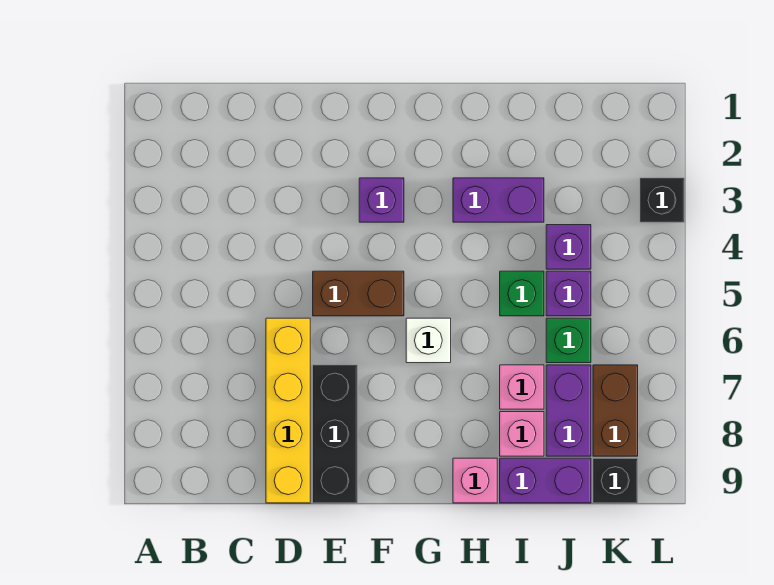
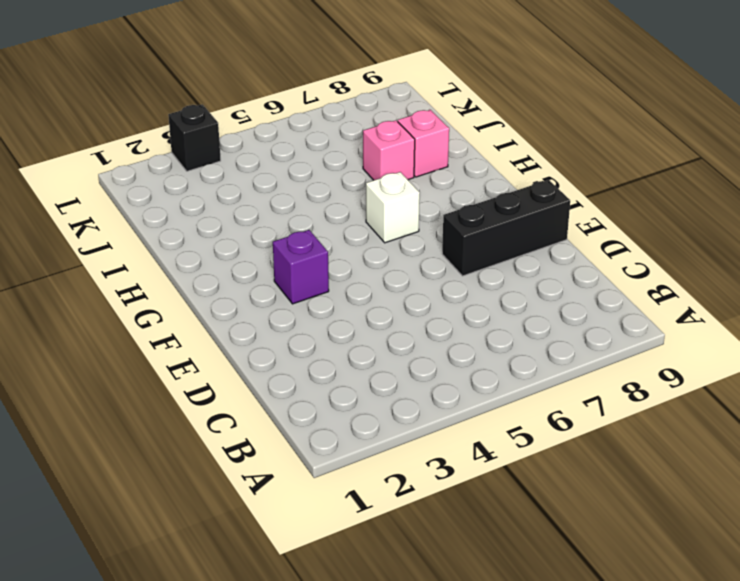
none -> yellow 1x4 brick [266,318,310,503]
none -> brown 1x2 brick [313,271,404,316]
none -> purple 1x2 brick [453,178,544,222]

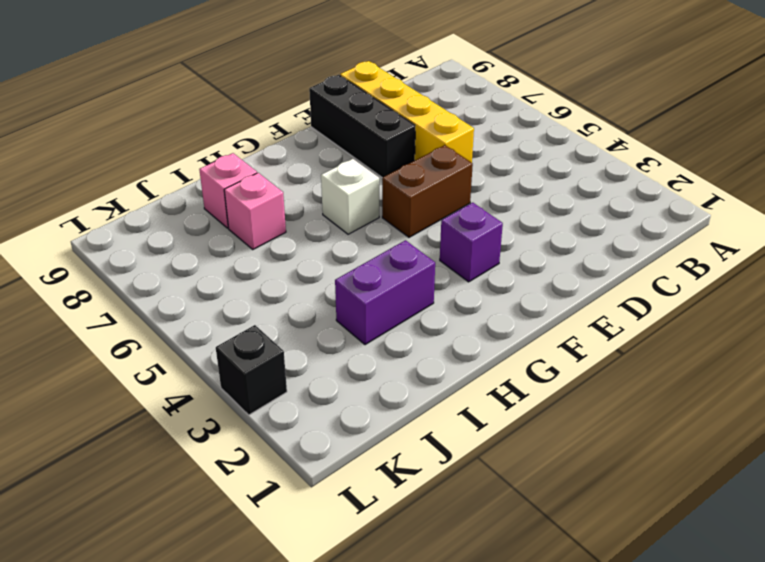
none -> pink 1x1 brick [453,458,497,503]
none -> green 1x1 brick [500,271,544,316]
none -> purple 1x2 brick [500,458,591,503]

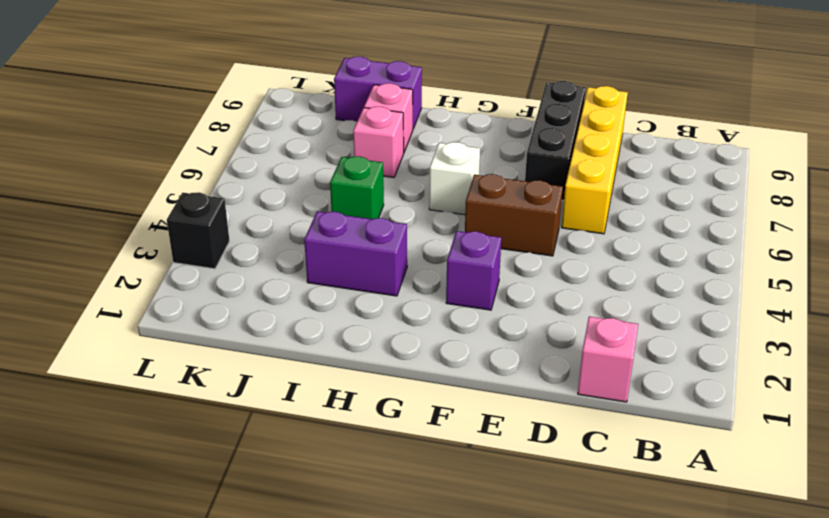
pink 1x1 brick [578,317,638,402] -> pink 1x1 brick moved to [453,458,497,503]
none -> purple 1x1 brick [546,225,591,269]
none -> purple 1x1 brick [546,271,591,316]
none -> green 1x1 brick [546,318,591,363]

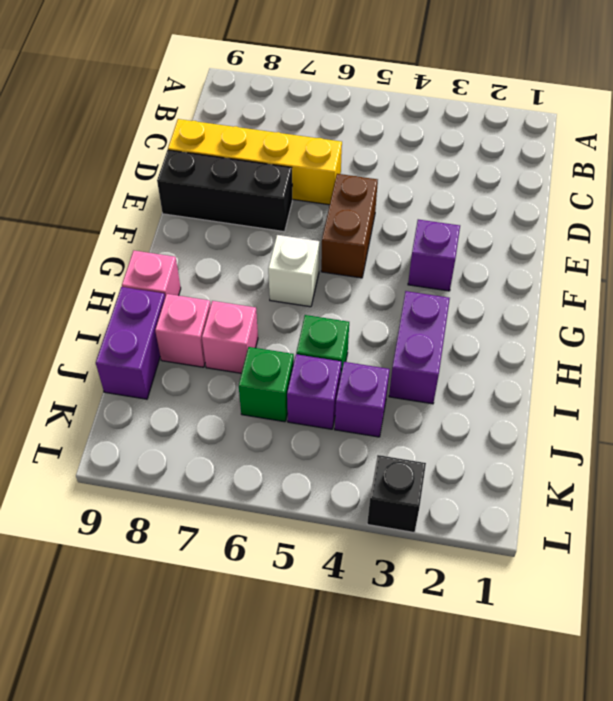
none -> purple 1x2 brick [546,365,591,456]
none -> brown 1x2 brick [593,365,638,456]
none -> black 1x1 brick [593,458,638,503]

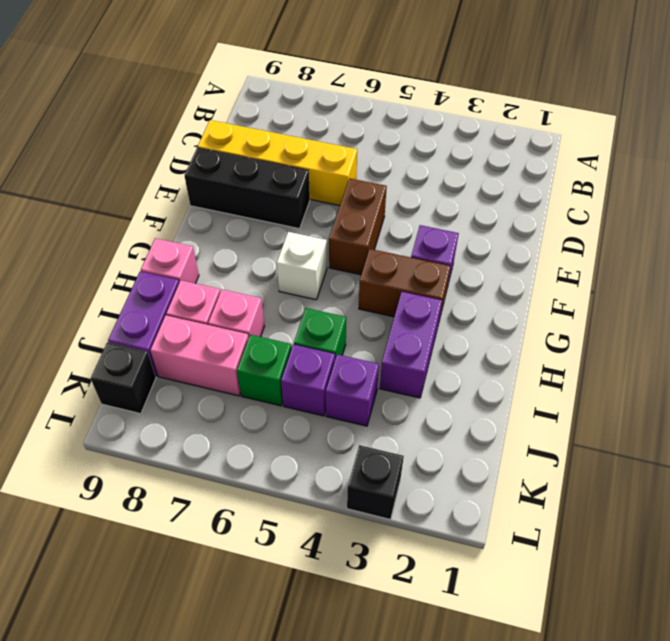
brown 1x2 brick [359,249,451,320] -> brown 1x2 brick moved to [593,365,638,456]
pink 1x2 brick [150,315,249,396] -> purple 1x2 brick [546,365,591,456]

